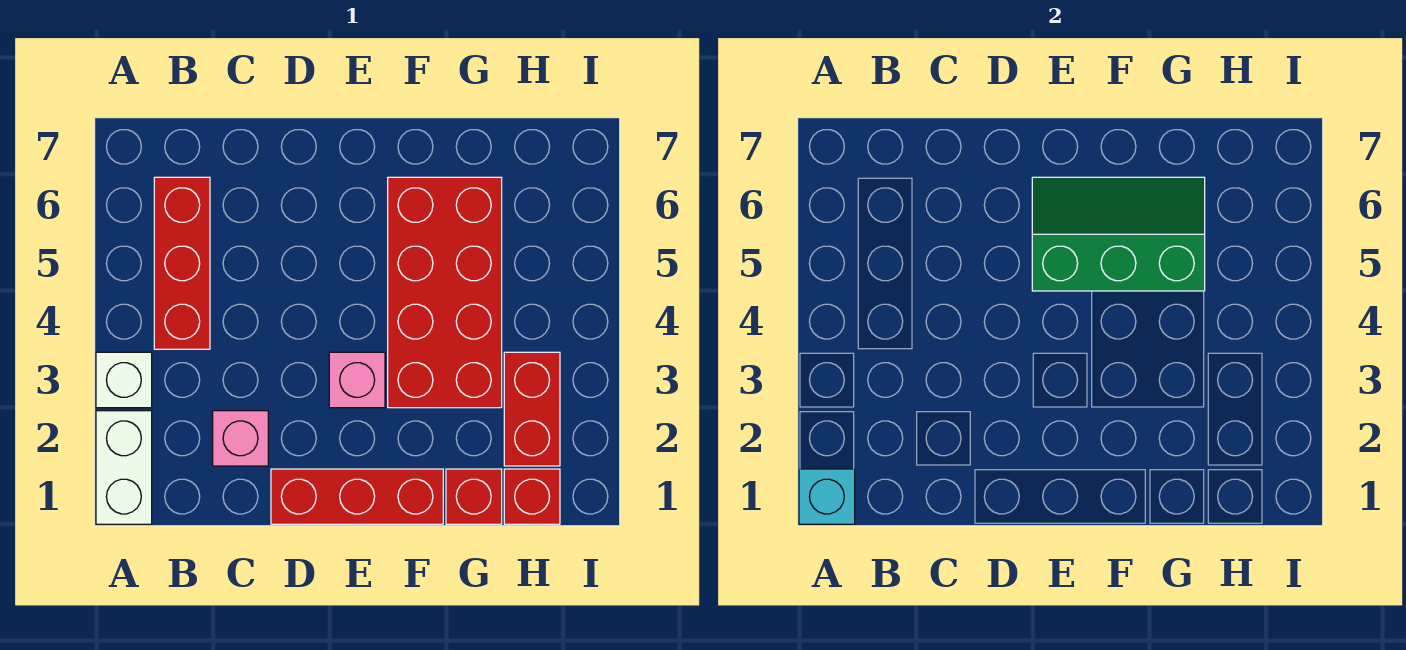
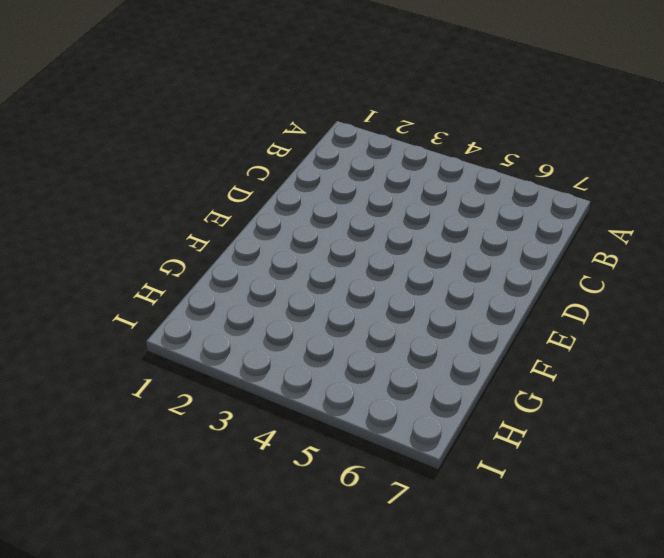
none -> white 1x2 brick [96,411,152,524]
none -> white 1x1 brick [96,352,152,408]
none -> red 1x3 brick [154,177,210,349]

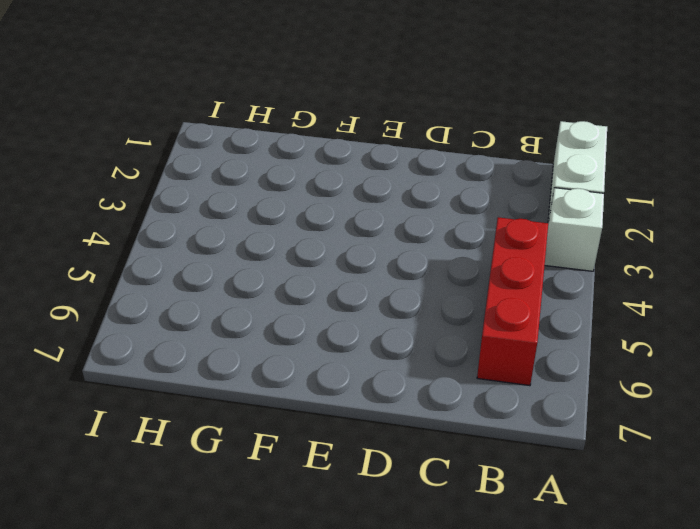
none -> pink 1x1 brick [213,411,268,466]
none -> red 1x3 brick [271,469,443,524]
none -> pink 1x1 brick [329,352,385,408]

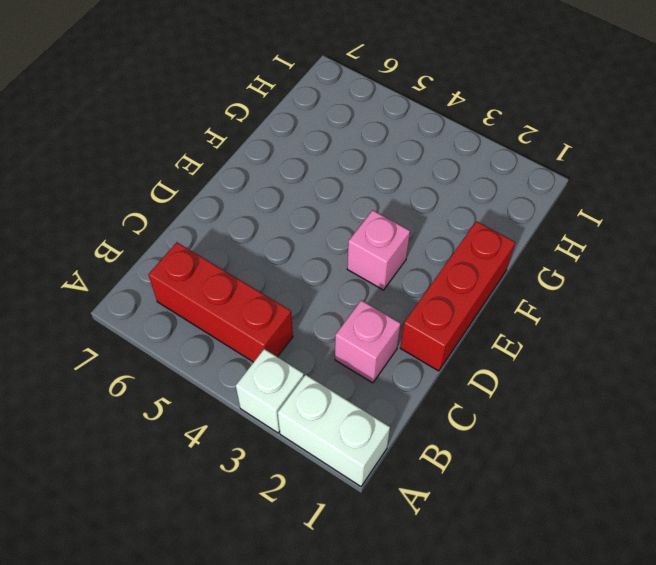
none -> red 2x4 brick [388,177,502,408]
none -> red 1x1 brick [446,469,502,524]
none -> red 1x1 brick [504,469,560,524]

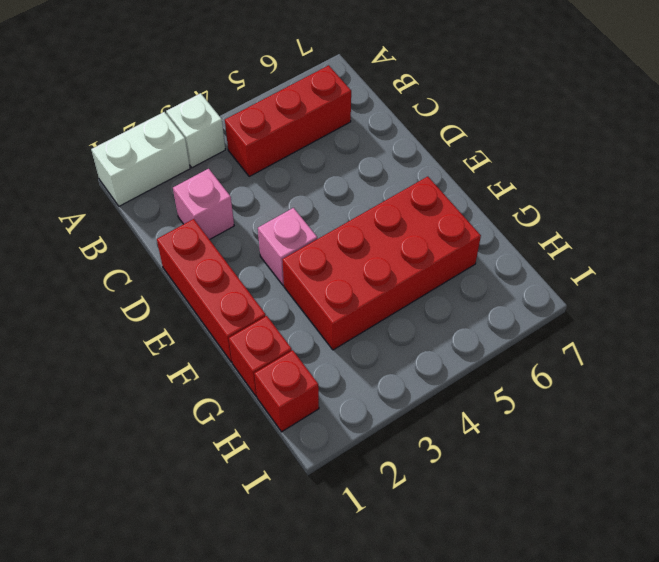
none -> red 1x2 brick [504,352,560,466]
none -> cyan 1x1 brick [799,469,855,524]
none -> green 2x3 slope [1032,177,1205,291]

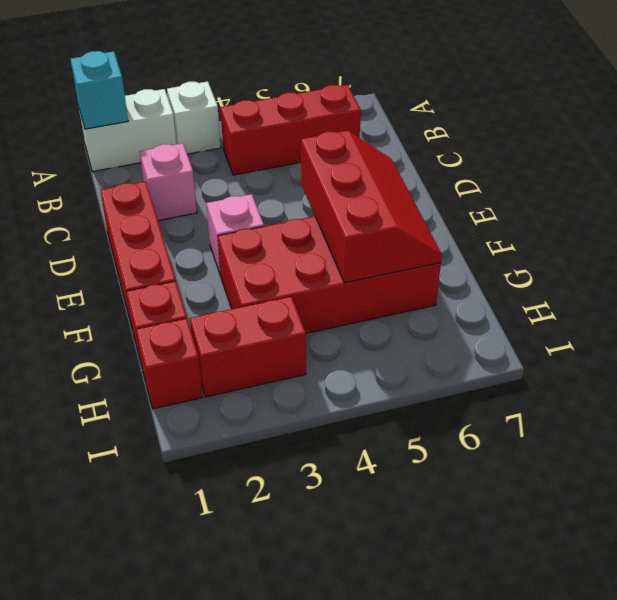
red 2x3 slope [301,130,442,283] -> green 2x3 slope [1032,177,1205,291]

